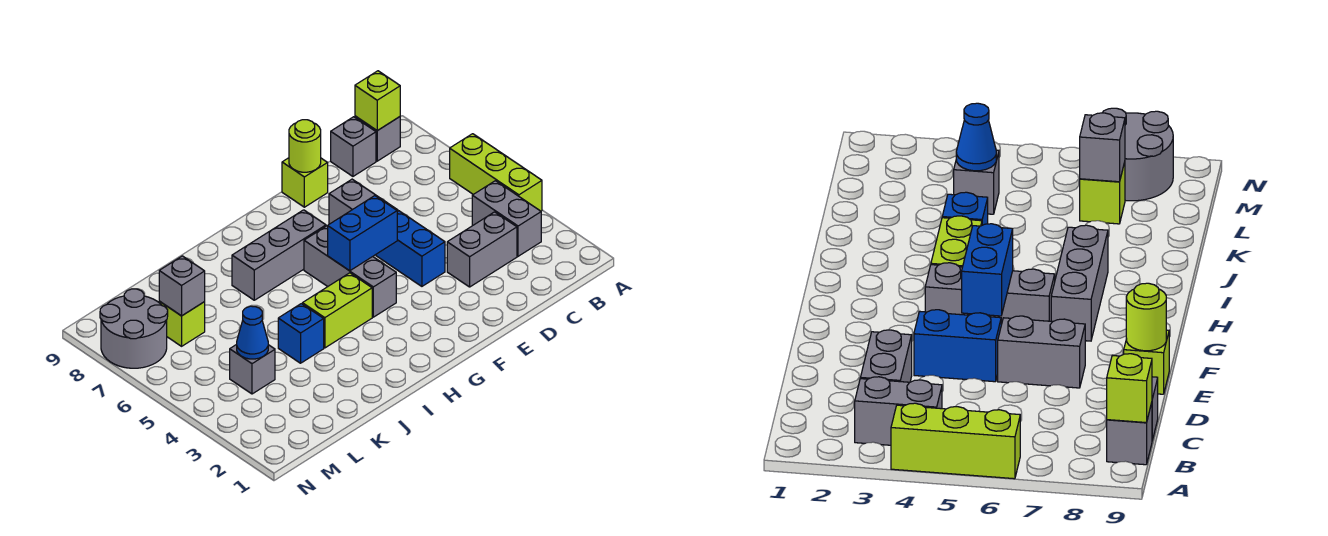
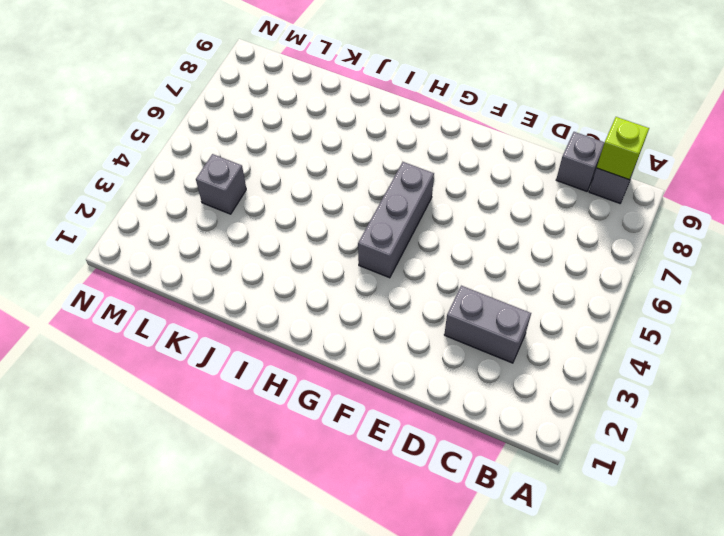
none -> lime 1x3 brick [450,134,542,211]
none -> grey 1x2 brick [472,181,541,256]
none -> blue 1x2 brick [376,211,445,286]

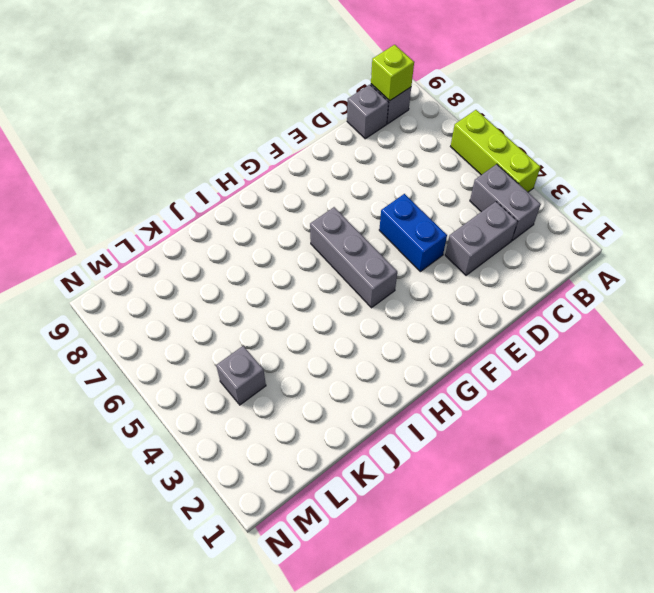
none -> grey 1x2 brick [329,179,398,224]
none -> lime 1x1 brick [282,158,328,207]
none -> grey 1x3 brick [232,210,326,300]

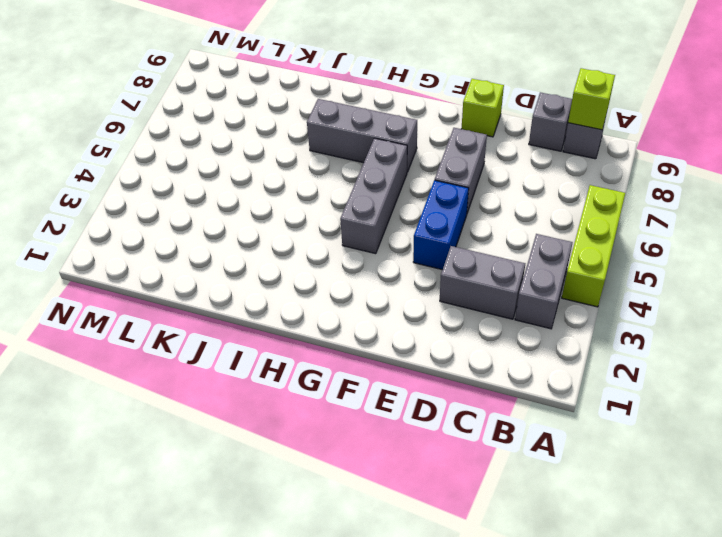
none -> lime 1x2 brick [302,273,372,348]
none -> blue 1x1 brick [278,304,324,363]
none -> grey 1x1 brick [230,344,275,394]

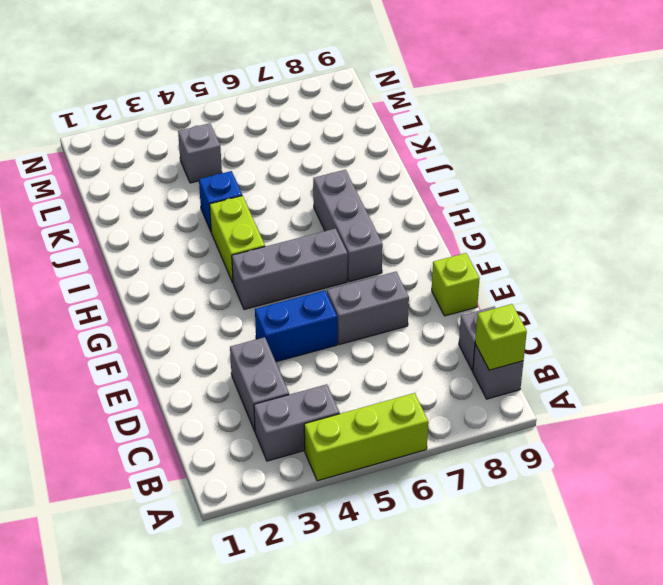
none -> lime 1x1 brick [159,301,205,346]
none -> grey 2x2 round brick [100,289,168,368]
none -> lime 1x1 round brick [289,120,321,172]

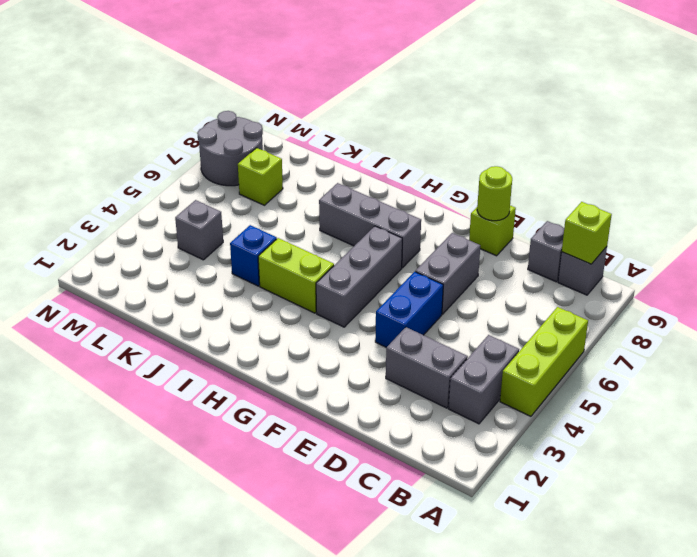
none -> blue 1x2 brick [328,196,397,271]
none -> blue 1x1 cone [237,306,268,359]
none -> grey 1x1 brick [159,256,205,316]

